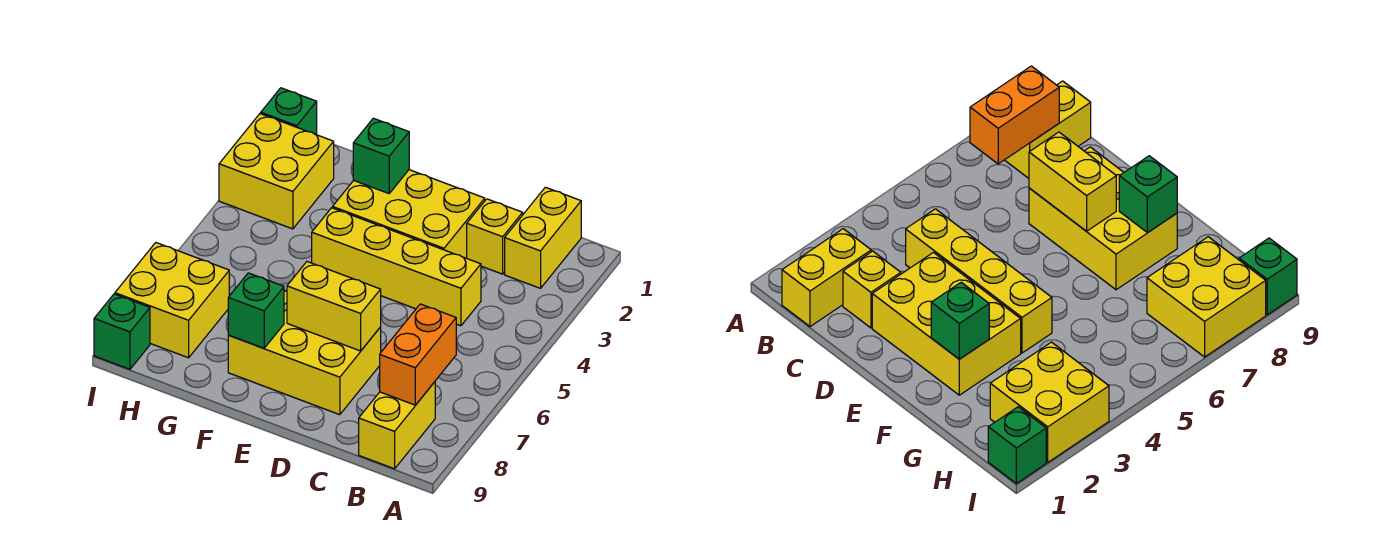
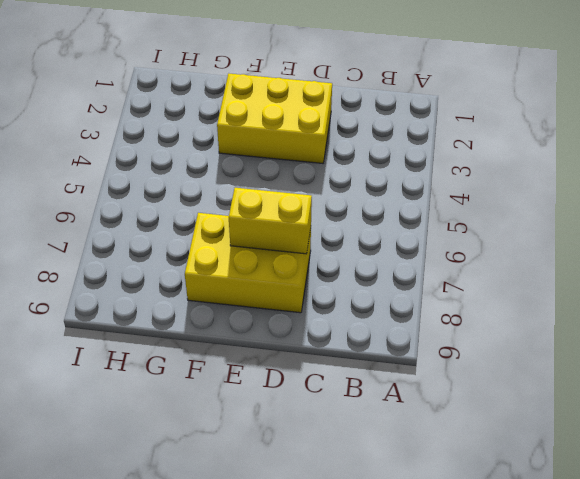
none -> yellow 1x2 brick [505,187,581,288]
none -> yellow 1x2 brick [359,382,435,469]
none -> yellow 1x1 brick [467,199,523,274]

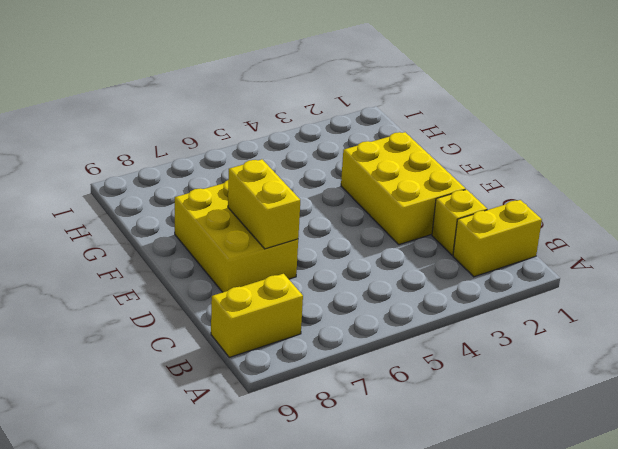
none -> yellow 1x4 brick [312,208,481,326]
none -> yellow 2x2 brick [219,114,334,229]
none -> yellow 2x2 brick [115,243,229,358]

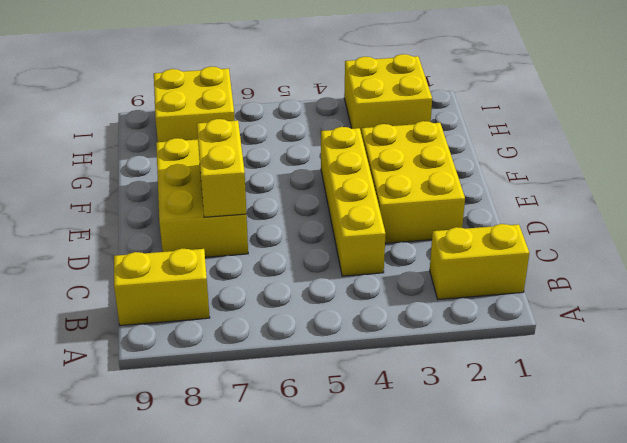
none -> yellow 1x1 brick [467,199,523,274]
none -> green 1x1 brick [261,88,317,135]
none -> green 1x1 brick [94,294,150,369]

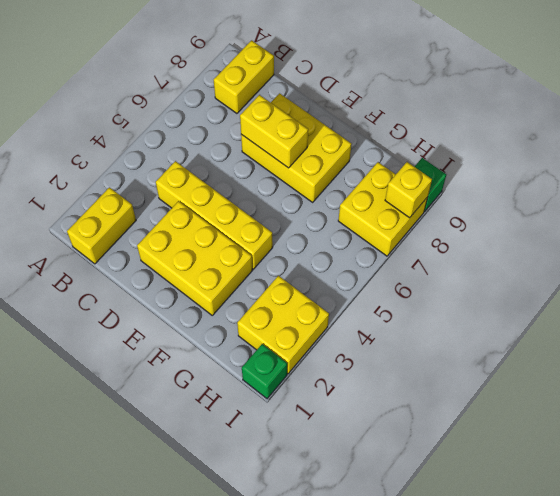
yellow 1x1 brick [385,162,432,218] -> yellow 1x1 brick moved to [467,199,523,274]
none -> orange 1x2 brick [380,304,456,405]
none -> green 1x1 brick [353,118,409,193]
none -> green 1x1 brick [228,273,284,348]

